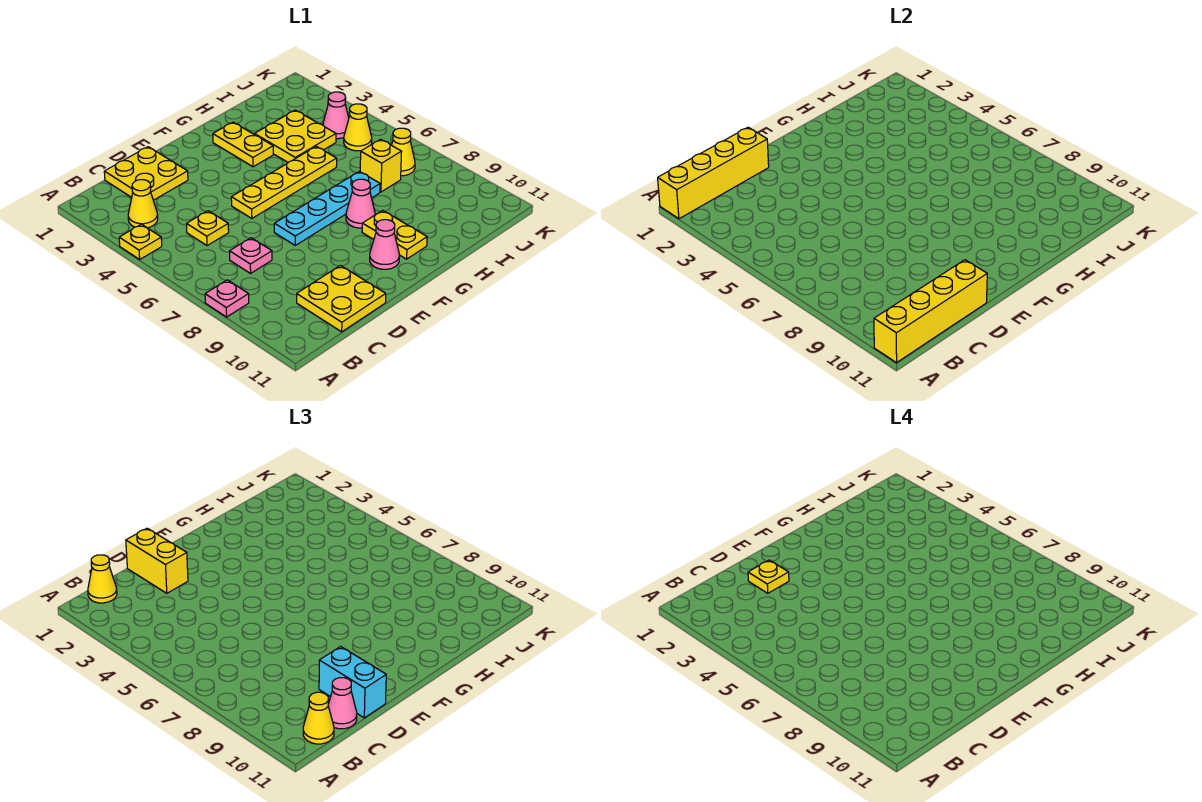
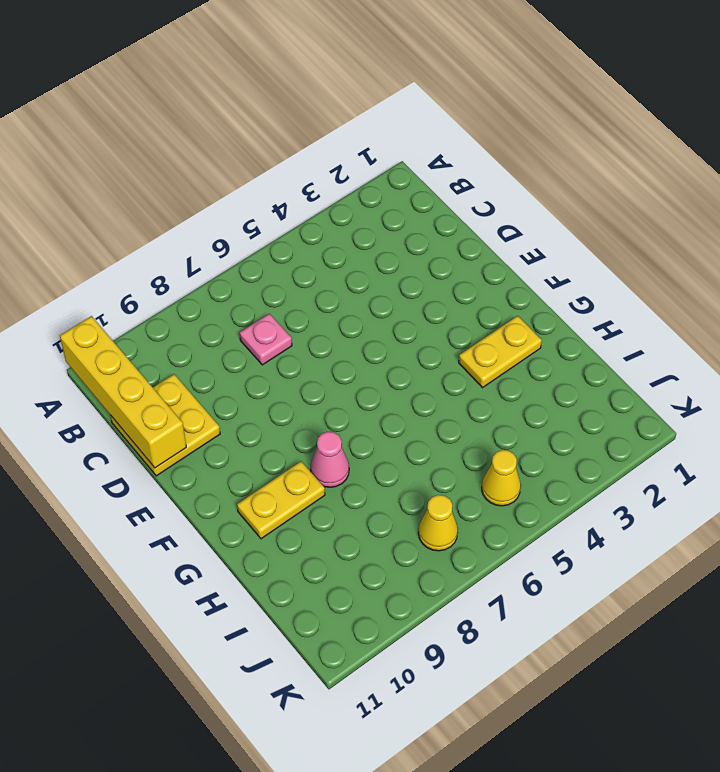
none -> yellow 1x1 plate [119,224,162,259]
none -> pink 1x1 plate [205,280,249,317]
none -> yellow 1x1 cone [128,180,158,228]

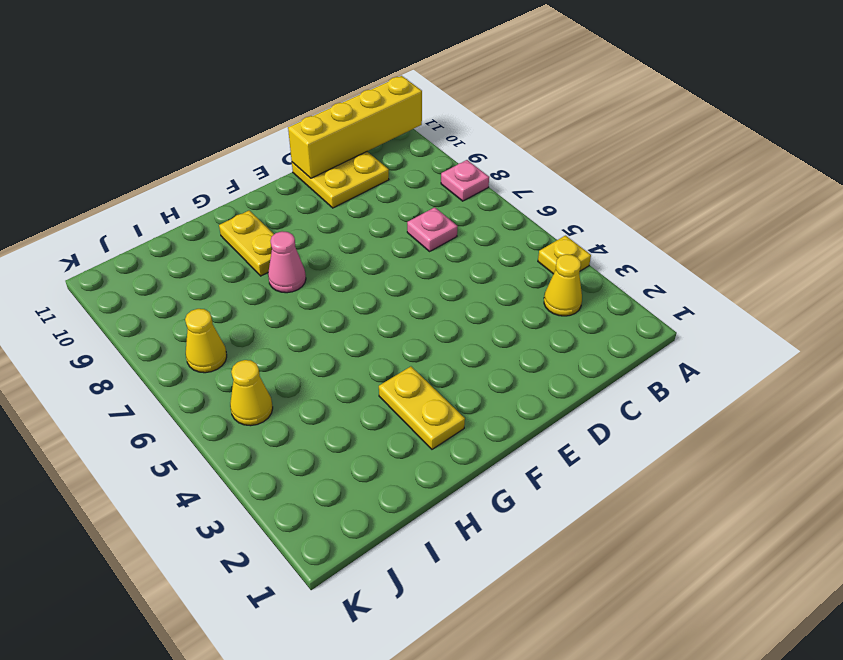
none -> yellow 2x2 plate [104,147,188,200]
none -> yellow 1x1 plate [187,211,229,246]
none -> yellow 1x4 plate [231,146,337,218]

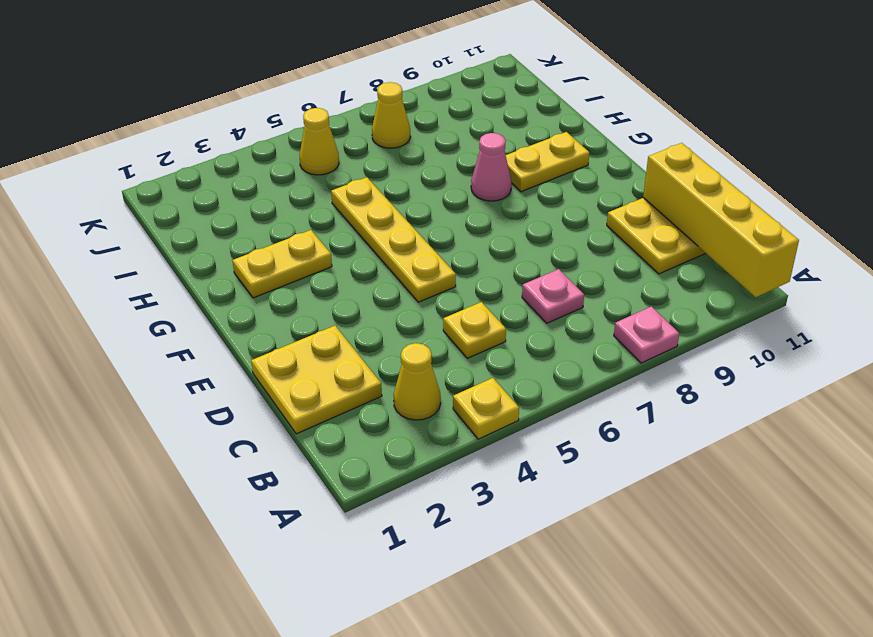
none -> cyan 1x4 plate [274,171,380,245]
none -> pink 1x1 cone [370,220,399,269]
none -> yellow 2x2 plate [255,110,336,162]

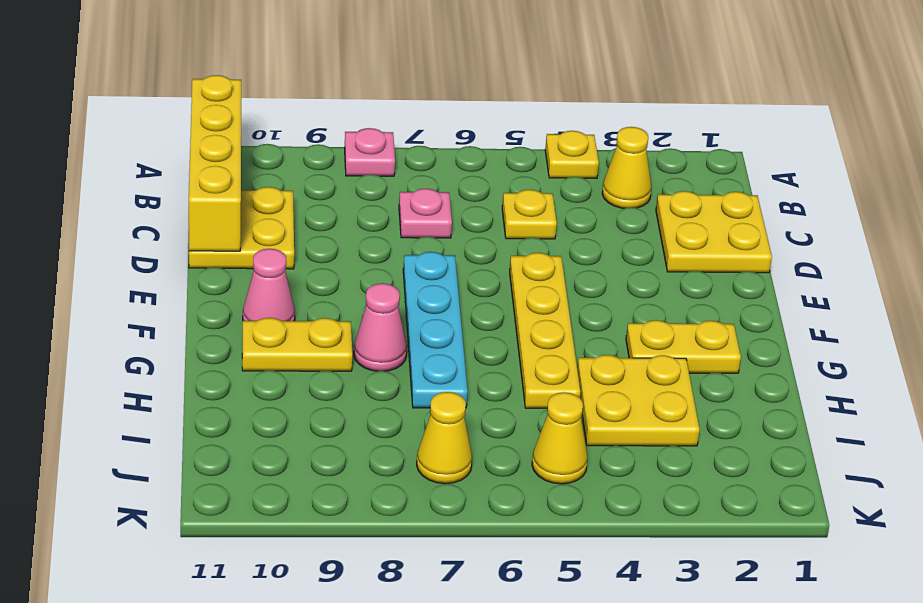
none -> yellow 1x1 brick [360,139,402,192]
none -> pink 1x1 cone [323,92,349,139]
none -> yellow 1x4 brick [658,127,769,219]

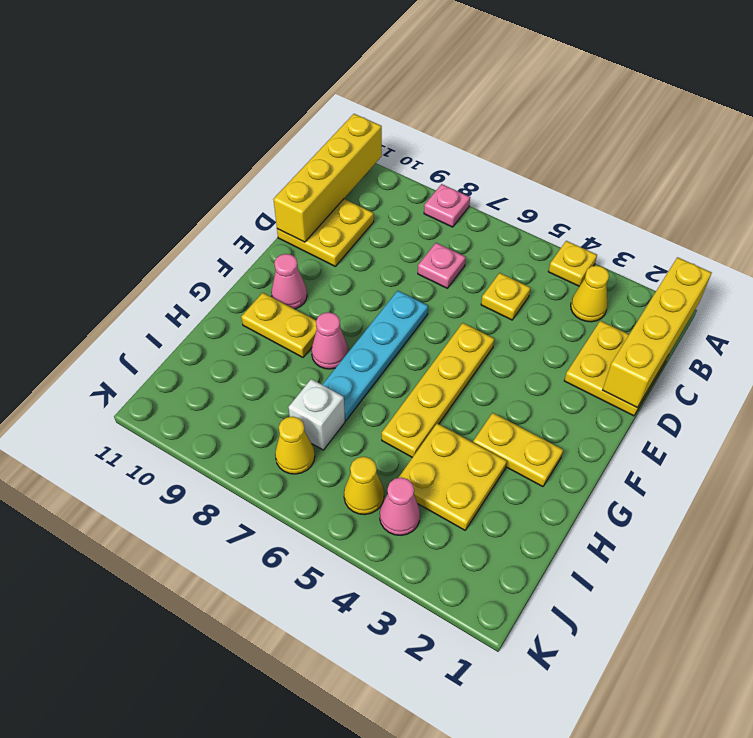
white 1x1 brick [288,379,345,450] -> yellow 1x1 brick [360,139,402,192]
none -> yellow 1x1 cone [88,555,117,603]
none -> yellow 1x1 cone [303,692,334,744]
none -> pink 1x1 cone [328,678,357,729]

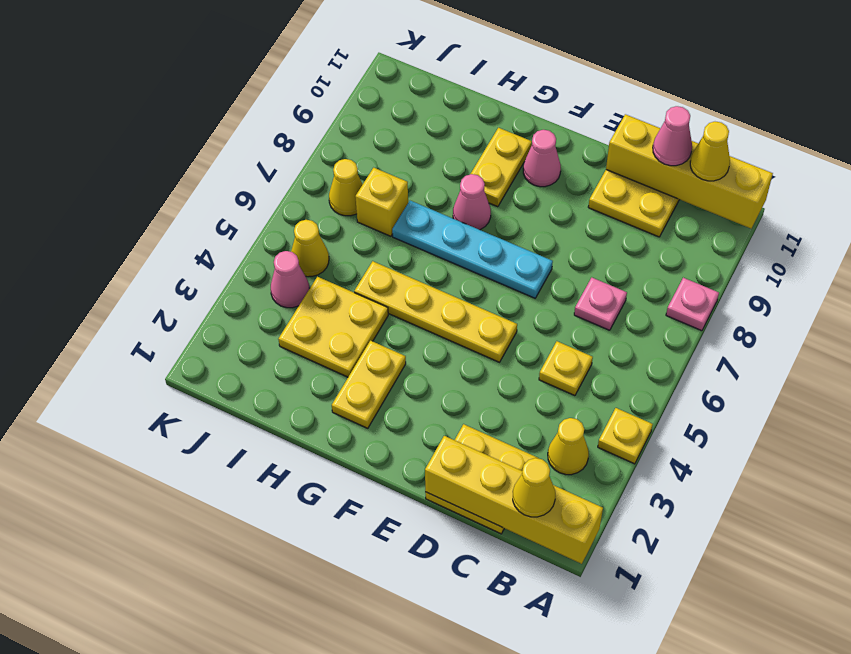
none -> yellow 1x2 brick [126,528,188,593]
none -> cyan 1x2 brick [319,647,386,718]
none -> yellow 1x1 plate [748,560,789,593]

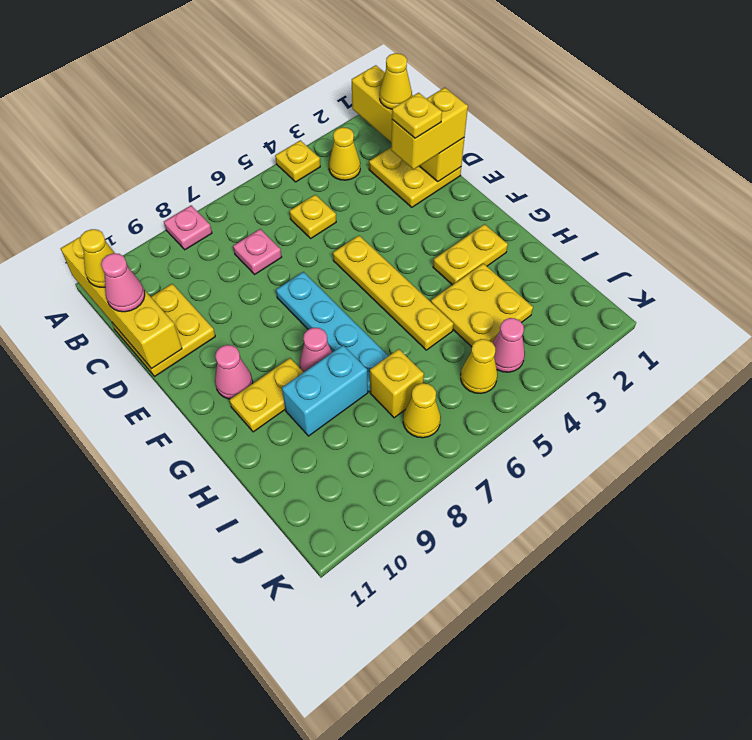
cyan 1x2 brick [282,345,368,436] -> cyan 1x2 brick moved to [319,647,386,718]

